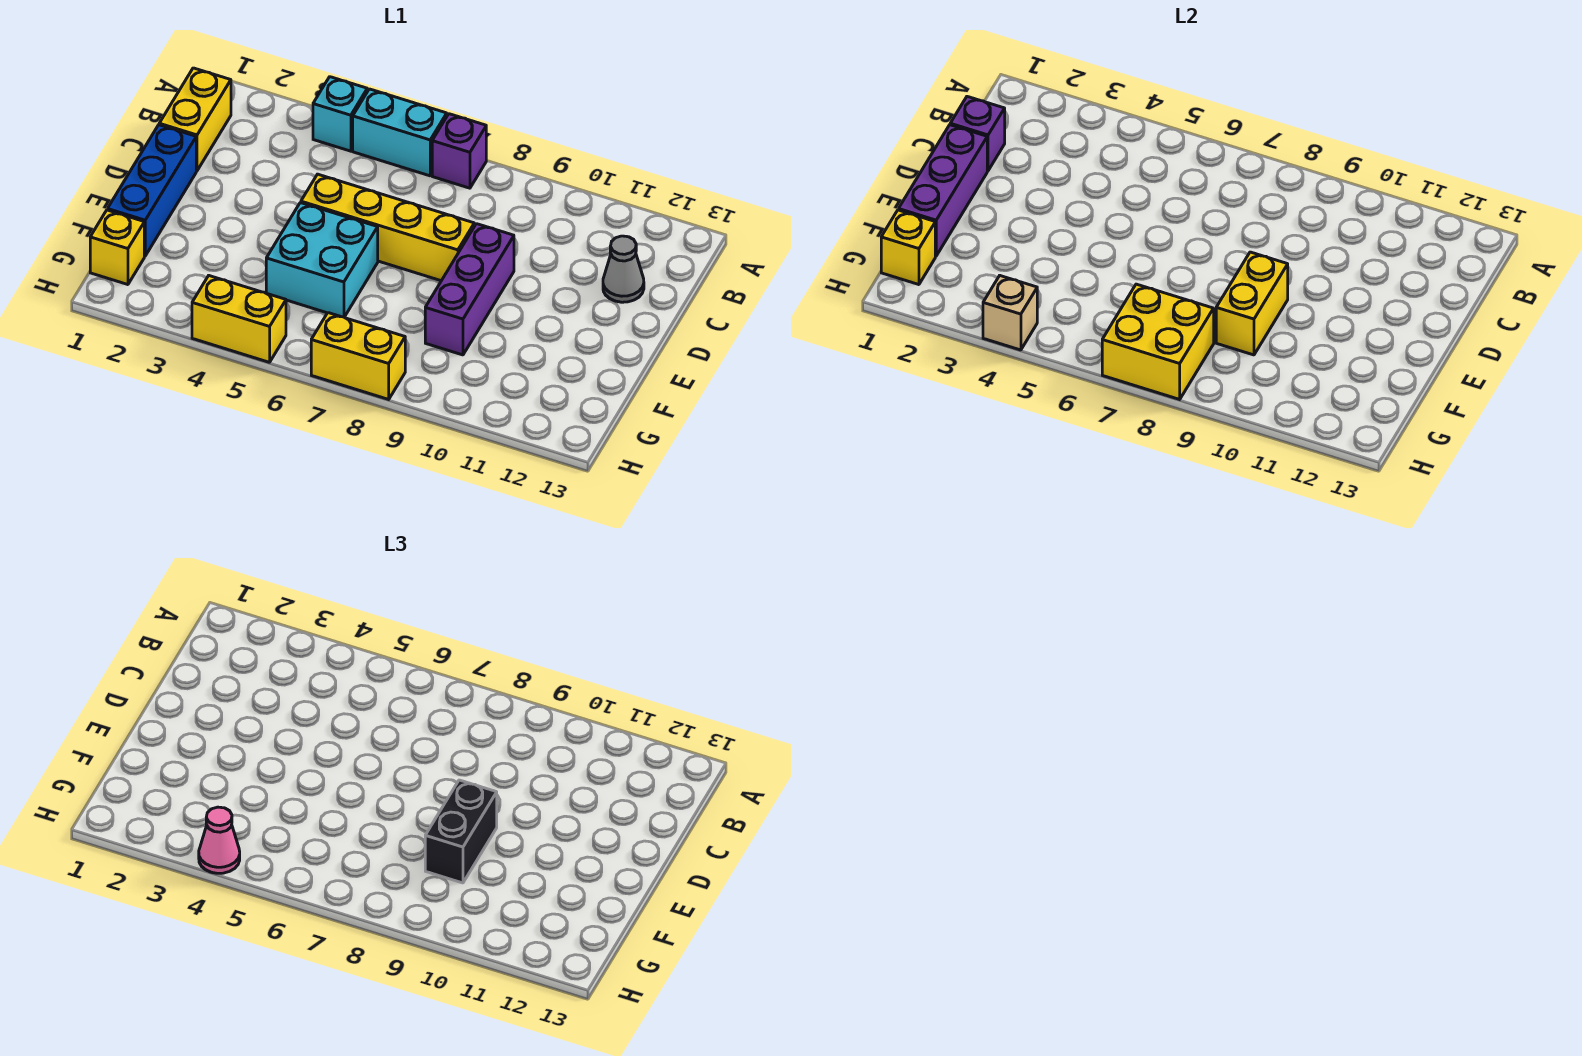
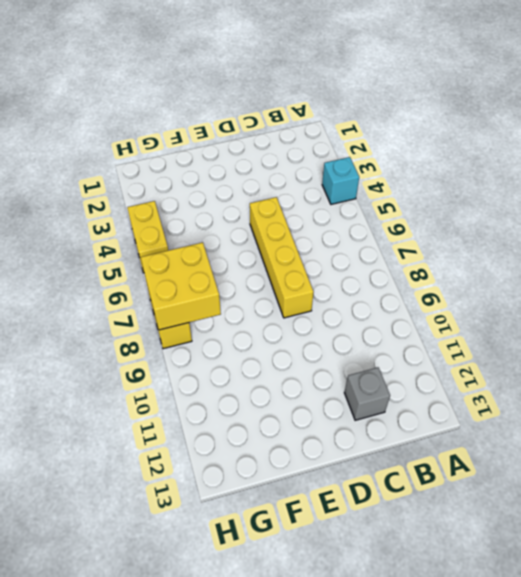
grey 1x1 brick [344,367,390,420] -> grey 1x1 cone [603,236,644,302]
none -> cyan 1x2 brick [353,89,447,176]
none -> purple 1x1 brick [432,114,486,188]
none -> yellow 1x2 brick [159,68,231,171]

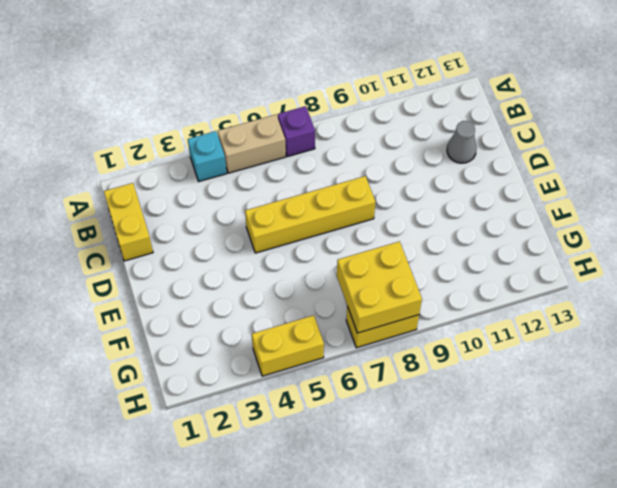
tan 1x2 brick [218,115,286,173] -> cyan 1x2 brick [353,89,447,176]
none -> blue 1x3 brick [108,125,196,256]
none -> purple 1x3 brick [425,224,514,355]
none -> cyan 2x2 brick [266,203,378,317]

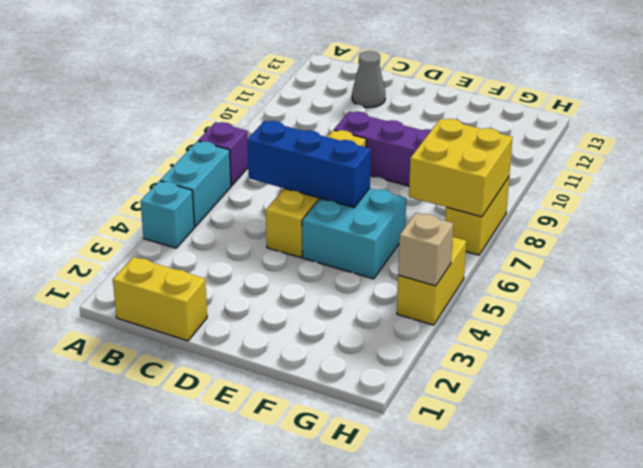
blue 1x3 brick [247,121,371,208] -> blue 1x3 brick moved to [108,125,196,256]
none -> yellow 1x1 brick [90,210,144,285]
none -> purple 1x1 brick [950,97,1005,171]
none -> purple 1x3 brick [899,125,987,256]

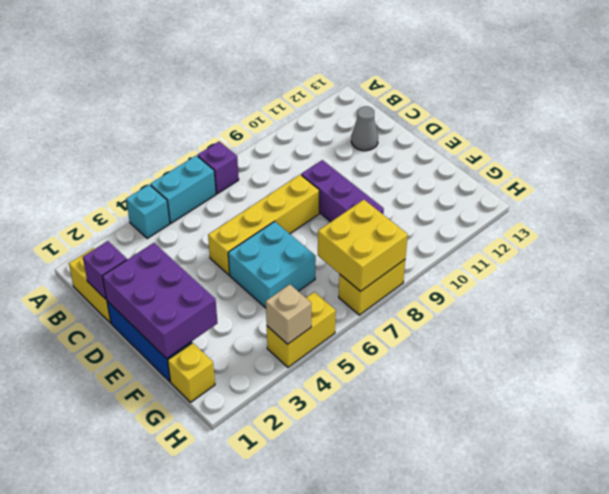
purple 2x3 brick [102,243,218,359] -> purple 1x3 brick [899,125,987,256]
none -> yellow 1x2 brick [1216,252,1288,355]
none -> yellow 1x1 brick [881,210,935,285]
none -> black 1x2 brick [425,780,497,883]

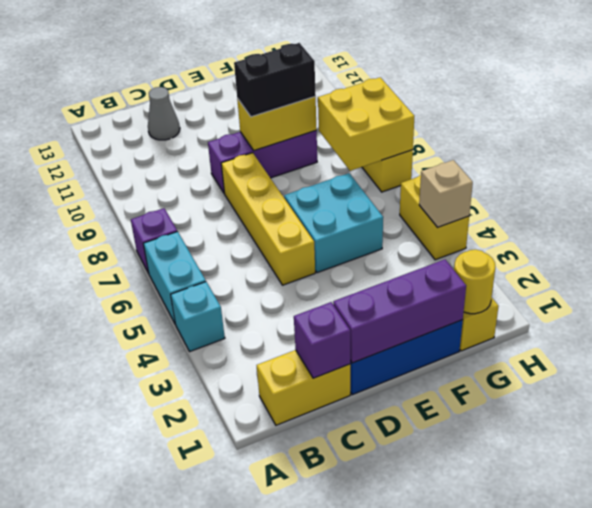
yellow 1x1 round brick [454,249,495,314] -> yellow 1x1 brick [881,210,935,285]
none -> pink 1x1 cone [199,807,240,873]

